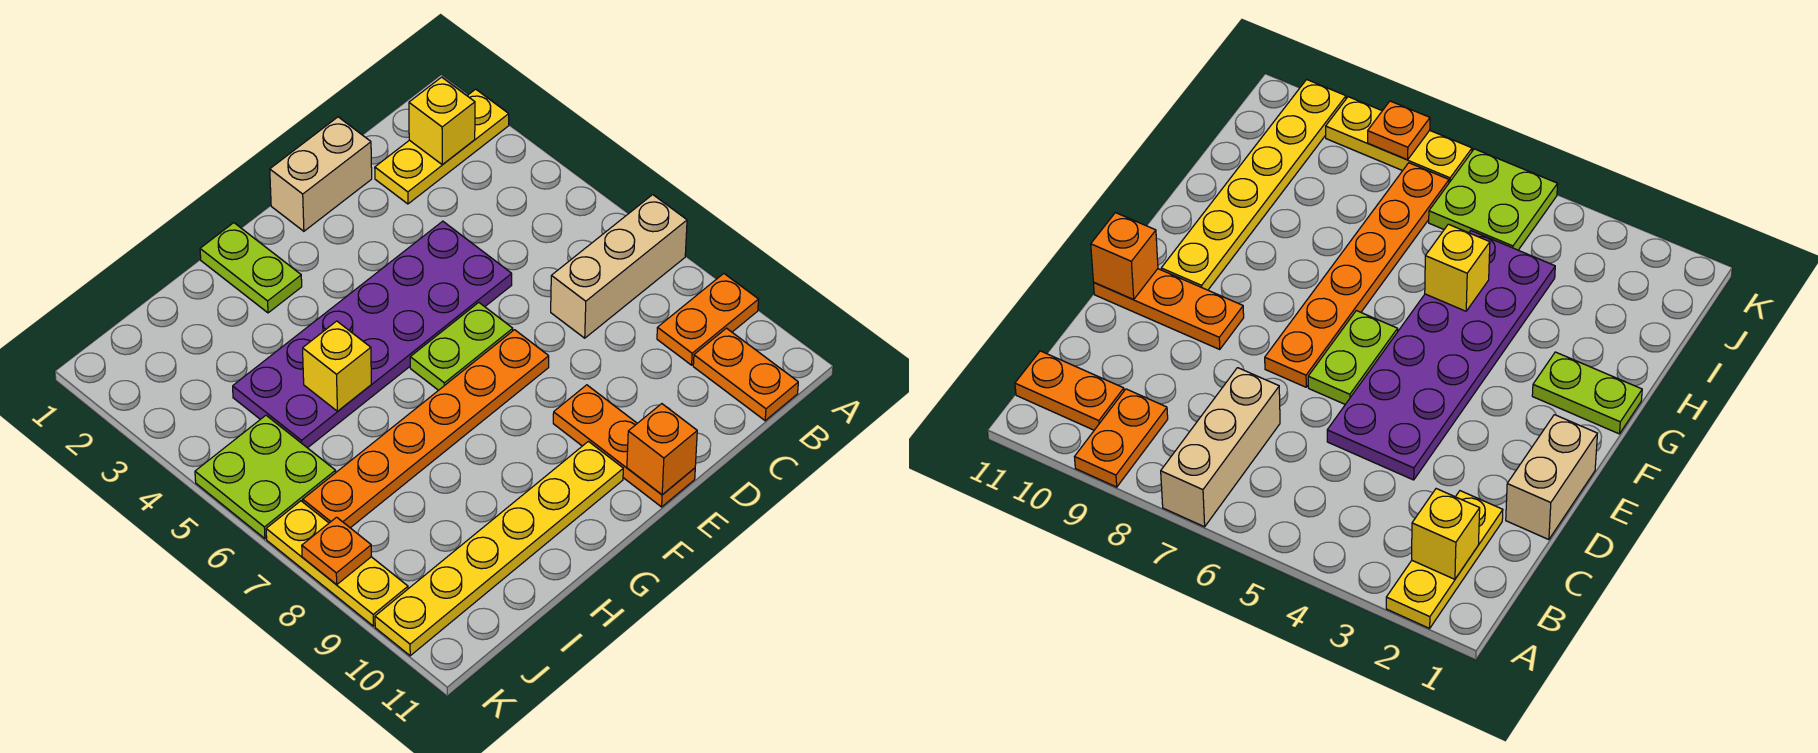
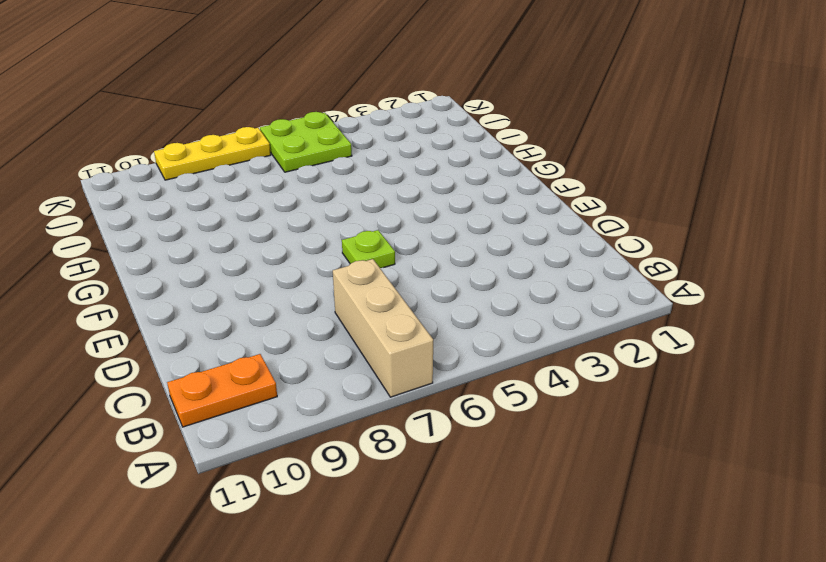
lime 1x1 plate [342,230,395,268] -> lime 1x2 plate [410,302,513,390]
none -> yellow 1x3 plate [375,89,509,204]
none -> orange 1x2 plate [657,274,759,365]
none -> tan 1x2 brick [270,117,372,231]

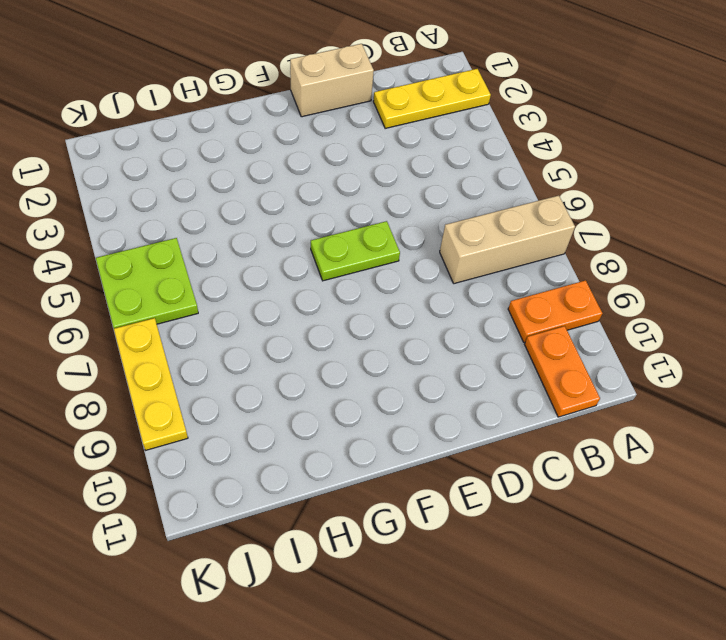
none -> purple 2x6 plate [233,221,512,448]
none -> orange 1x6 plate [303,330,549,528]
none -> orange 1x3 plate [553,385,695,507]

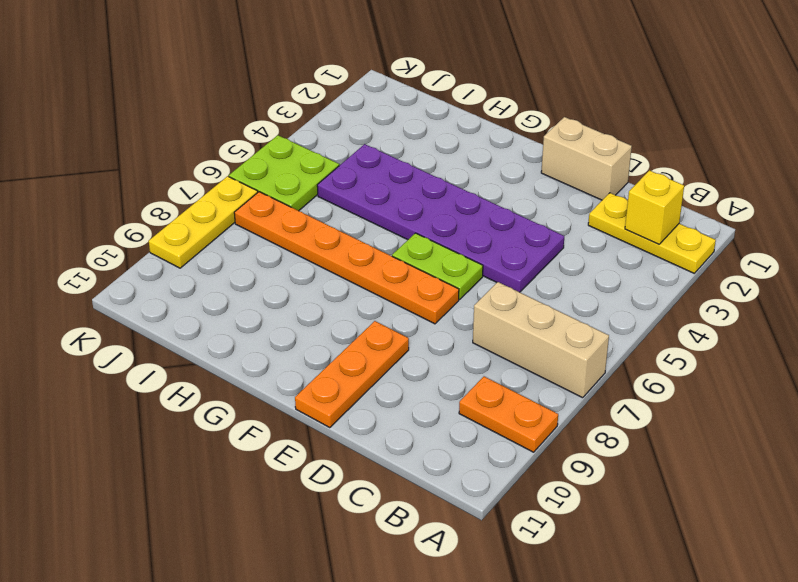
none -> orange 1x2 plate [693,328,798,421]
none -> yellow 1x6 plate [375,441,623,656]
none -> lime 1x2 plate [200,223,302,313]

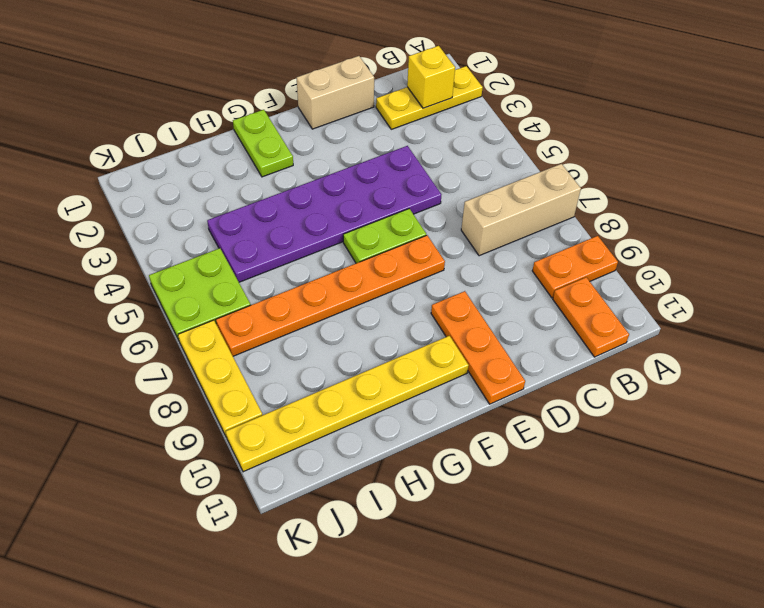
none -> orange 1x1 brick [627,404,697,495]
none -> yellow 1x1 brick [303,321,371,411]
none -> orange 1x1 plate [302,517,371,585]

